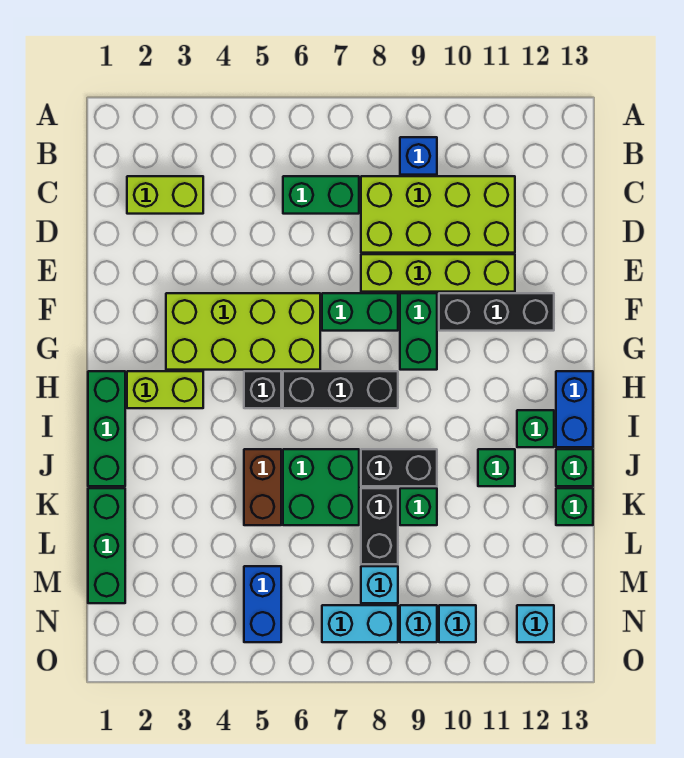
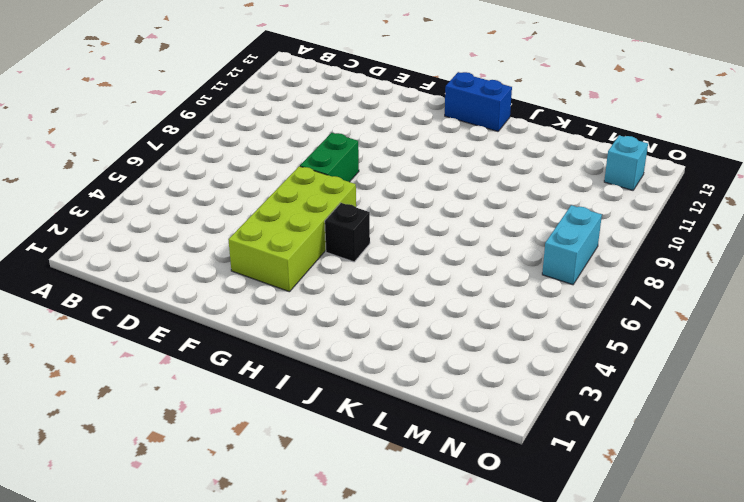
none -> blue 1x1 brick [400,137,437,175]
none -> lime 1x2 brick [127,176,203,214]
none -> green 1x2 brick [283,176,359,214]
none -> lime 2x4 brick [361,176,515,253]

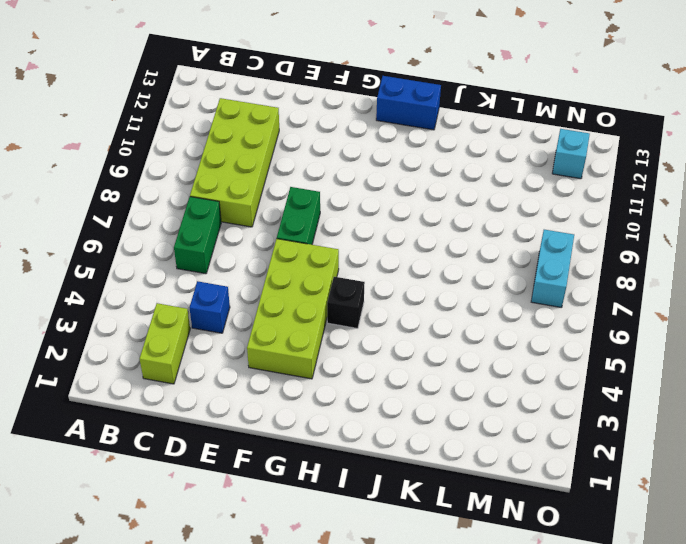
blue 1x1 brick [190,281,230,333] -> blue 1x1 brick moved to [400,137,437,175]
none -> lime 1x4 brick [361,254,515,292]
none -> green 1x2 brick [400,293,437,370]
none -> black 1x3 brick [439,293,554,331]
none -> green 1x3 brick [88,371,125,486]

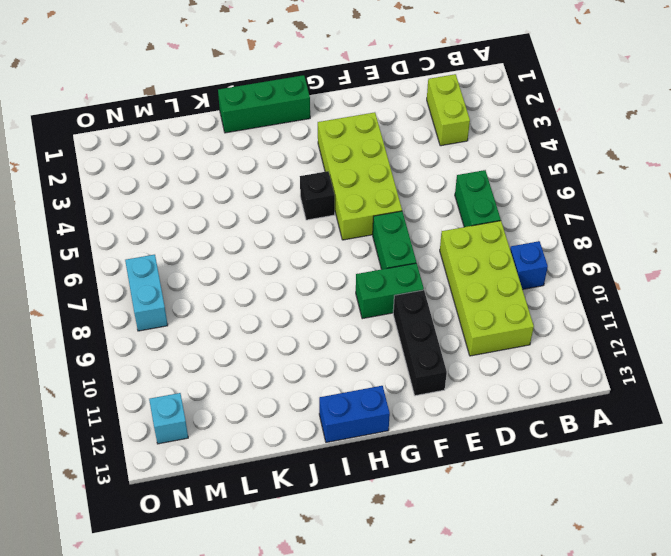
none -> lime 1x4 brick [361,254,515,292]
none -> lime 1x2 brick [127,371,203,408]
none -> black 1x3 brick [283,371,398,408]
none -> green 1x1 brick [517,410,554,447]

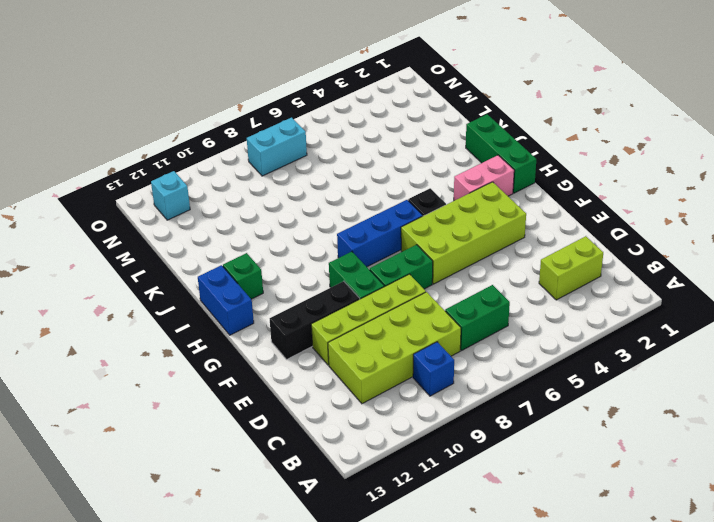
pink 1x2 brick [454,155,514,201] -> lime 1x2 brick [127,371,203,408]
blue 1x3 brick [337,200,423,267] -> black 1x3 brick [283,371,398,408]
none -> brown 1x2 brick [244,449,281,525]
none -> green 2x2 brick [283,449,359,525]
none -> black 1x2 brick [361,449,437,486]
none -> green 1x1 brick [478,449,515,486]

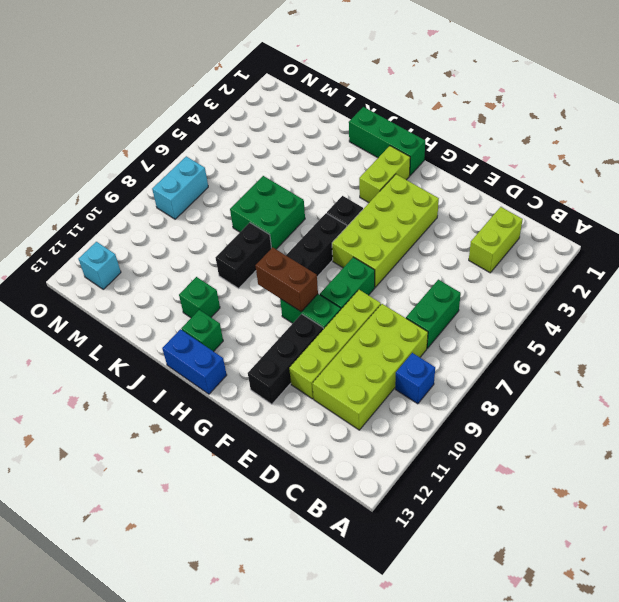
brown 1x2 brick [256,247,318,312] -> brown 1x2 brick moved to [244,449,281,525]
none -> green 1x1 brick [556,449,593,486]
none -> green 1x3 brick [88,488,125,603]
none -> black 1x2 brick [361,488,398,564]
none -> green 1x1 brick [400,488,437,525]

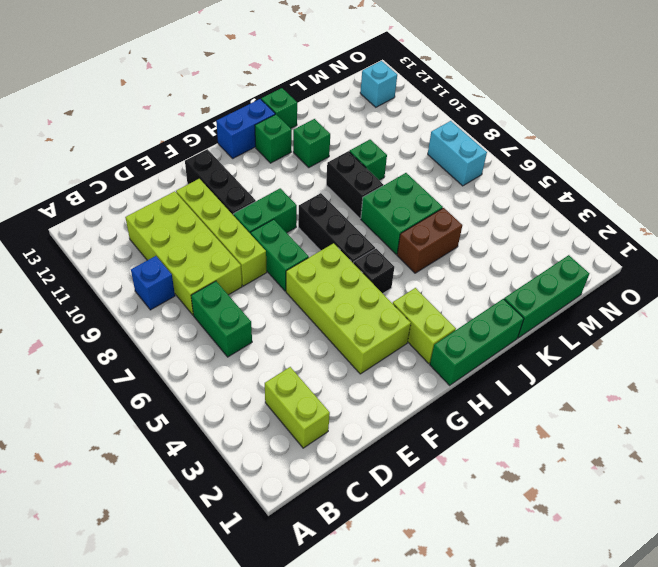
none -> black 1x2 brick [361,488,398,564]
none -> green 1x1 brick [556,488,593,525]
none -> blue 1x2 brick [244,566,281,642]
none -> cyan 1x1 brick [361,566,398,603]

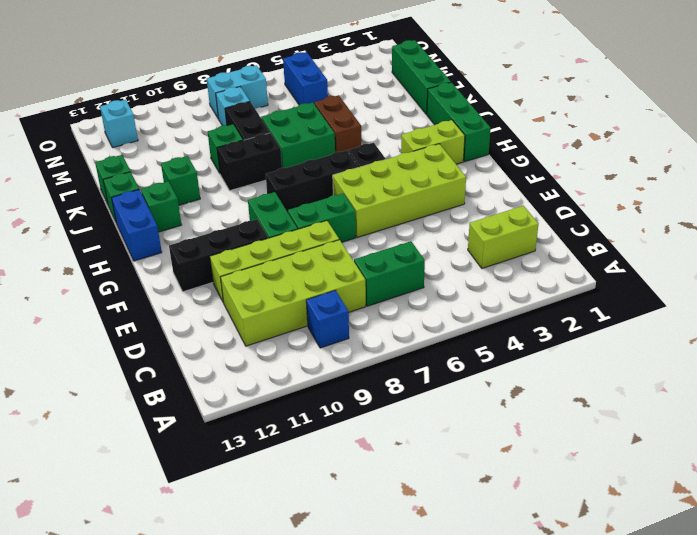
none -> cyan 1x1 brick [400,605,437,642]
none -> cyan 1x1 brick [439,605,476,642]

